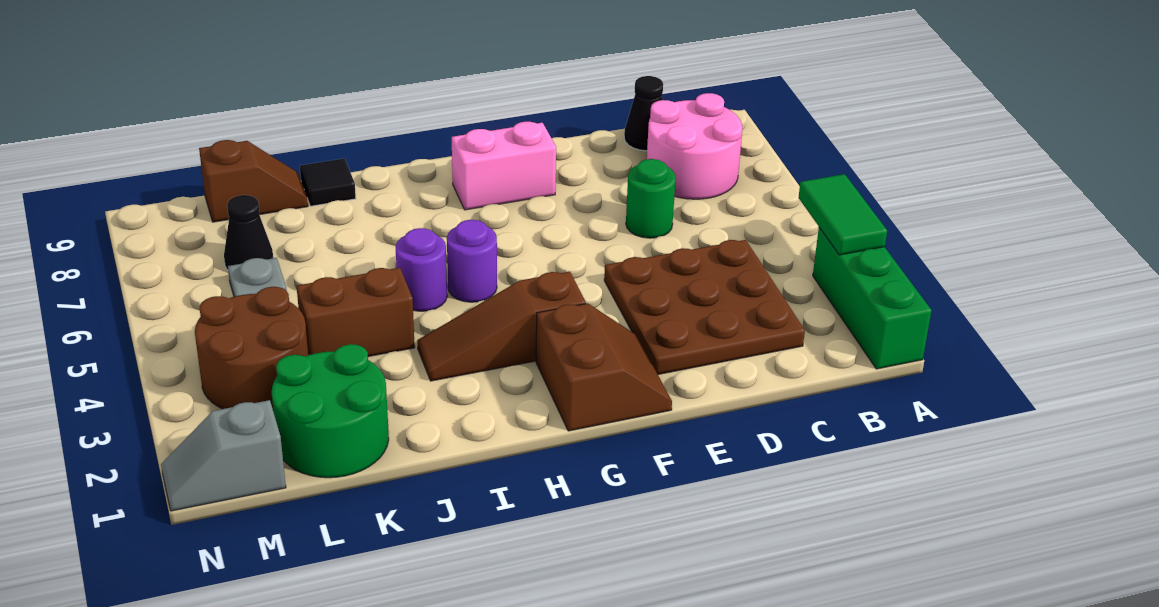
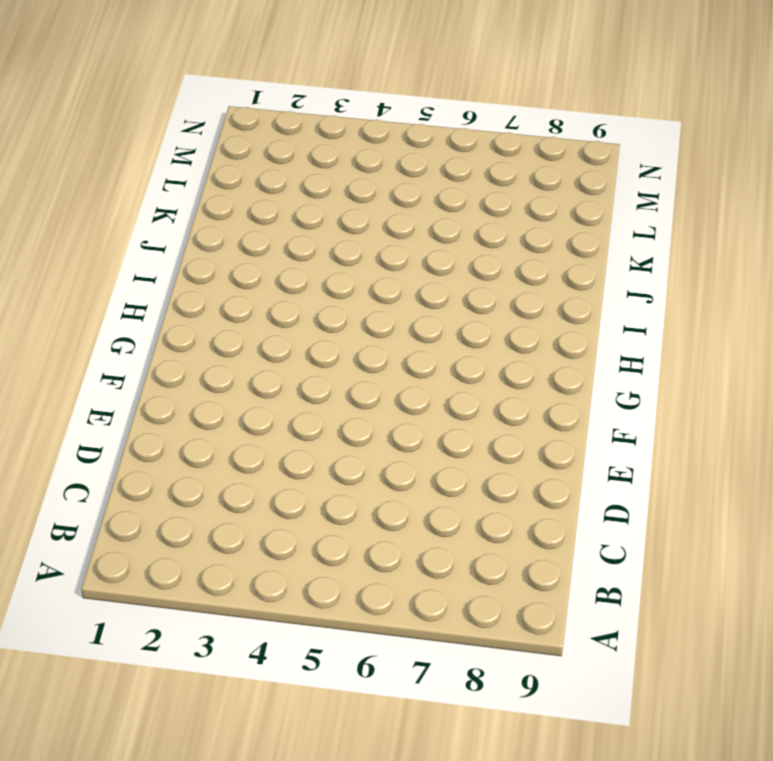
none -> green 1x3 brick [813,227,932,369]
none -> pink 2x2 round brick [647,93,742,199]
none -> brown 3x3 plate [604,240,805,374]

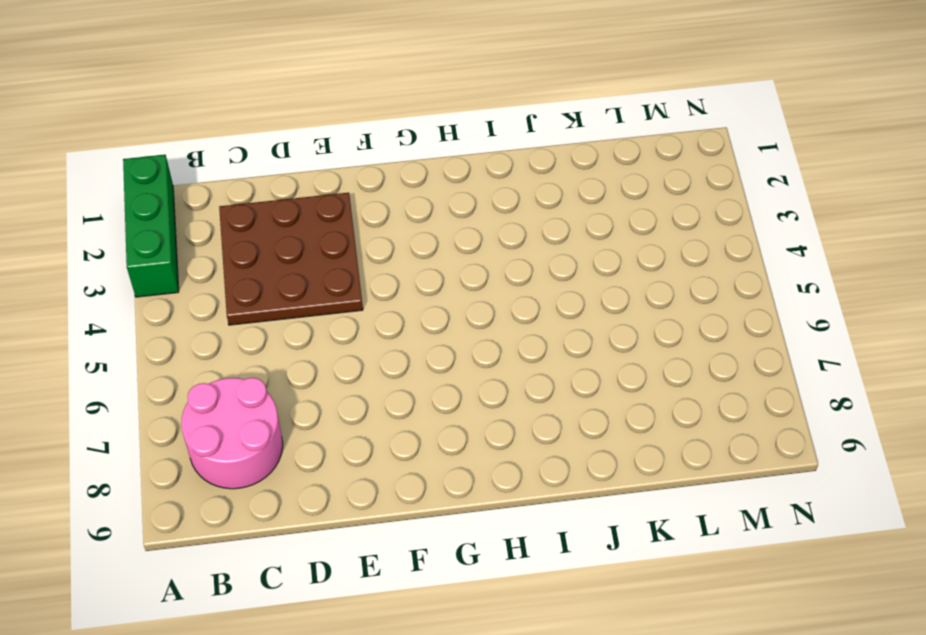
none -> black 1x1 cone [624,76,663,151]
none -> green 1x1 round brick [626,159,676,238]
none -> brown 2x2 slope [536,303,672,431]

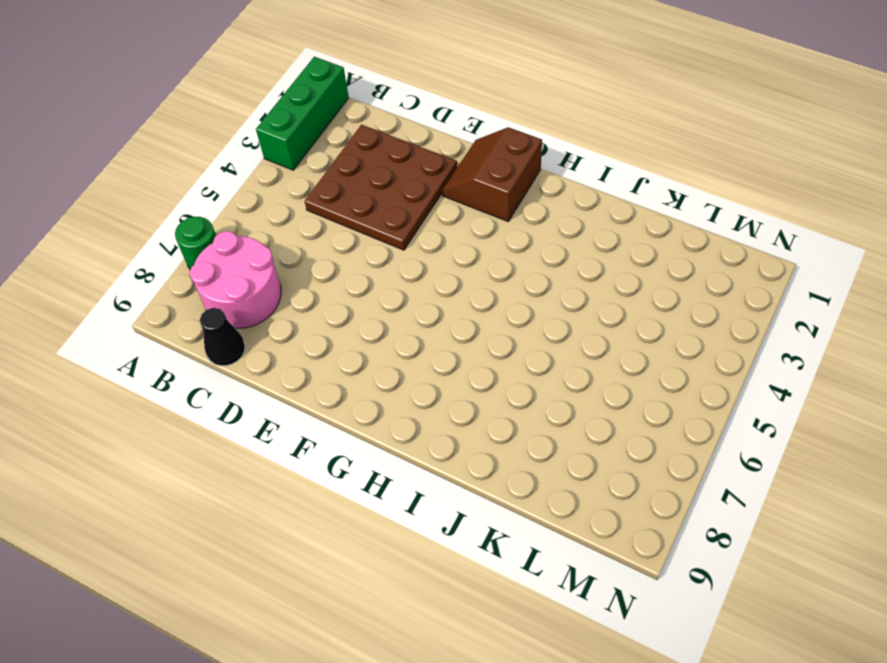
green 1x1 round brick [175,217,216,270] -> green 1x1 round brick moved to [626,159,676,238]
none -> pink 1x2 brick [452,122,556,210]
none -> brown 1x3 slope [417,272,586,381]
none -> purple 1x1 round brick [447,220,497,302]

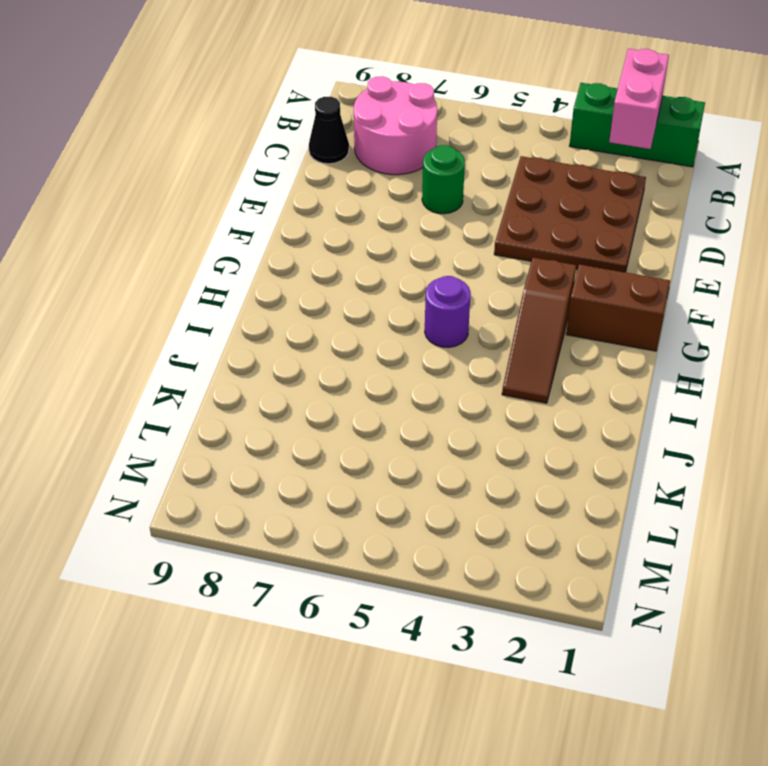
pink 1x2 brick [609,49,669,149] -> pink 1x2 brick moved to [452,122,556,210]
none -> purple 1x1 round brick [395,228,447,311]
none -> brown 1x2 brick [297,268,415,357]
none -> black 1x1 tile [300,158,356,206]

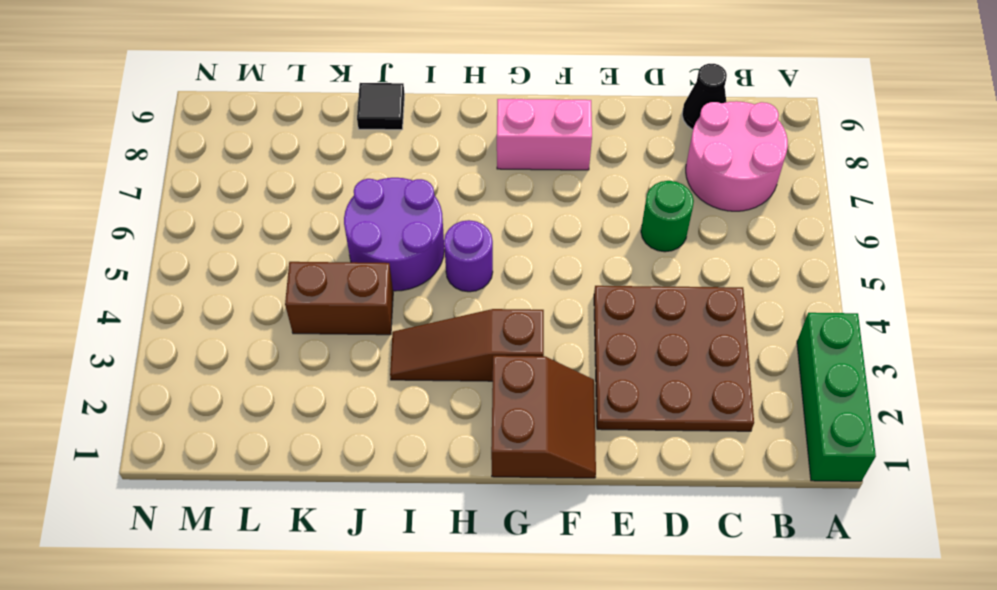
purple 2x2 round brick [344,178,444,291] -> purple 1x1 round brick [395,228,447,311]
none -> green 2x2 round brick [272,344,389,478]
none -> brown 1x2 slope [199,140,308,222]
none -> brown 2x2 round brick [195,287,308,409]

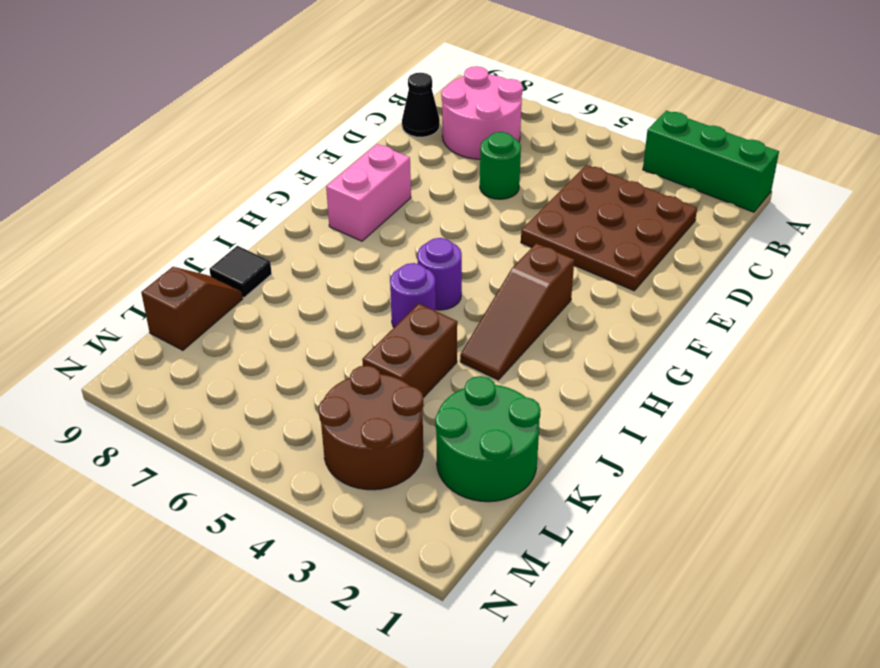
none -> brown 2x2 slope [536,303,672,431]
none -> grey 1x1 plate [228,258,287,297]
none -> black 1x1 cone [224,195,273,270]

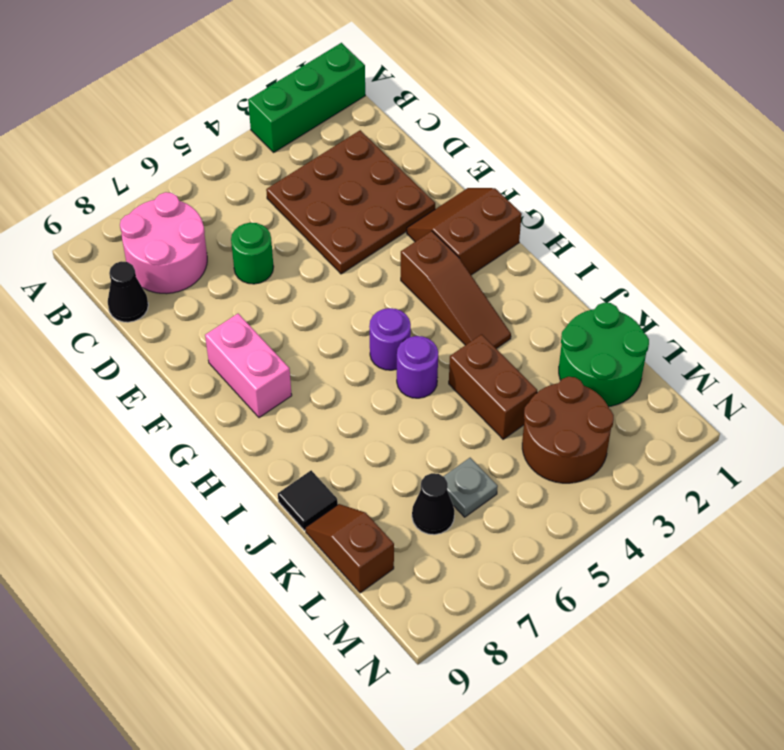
none -> grey 1x2 slope [161,400,286,511]
none -> green 1x2 tile [798,174,887,255]

